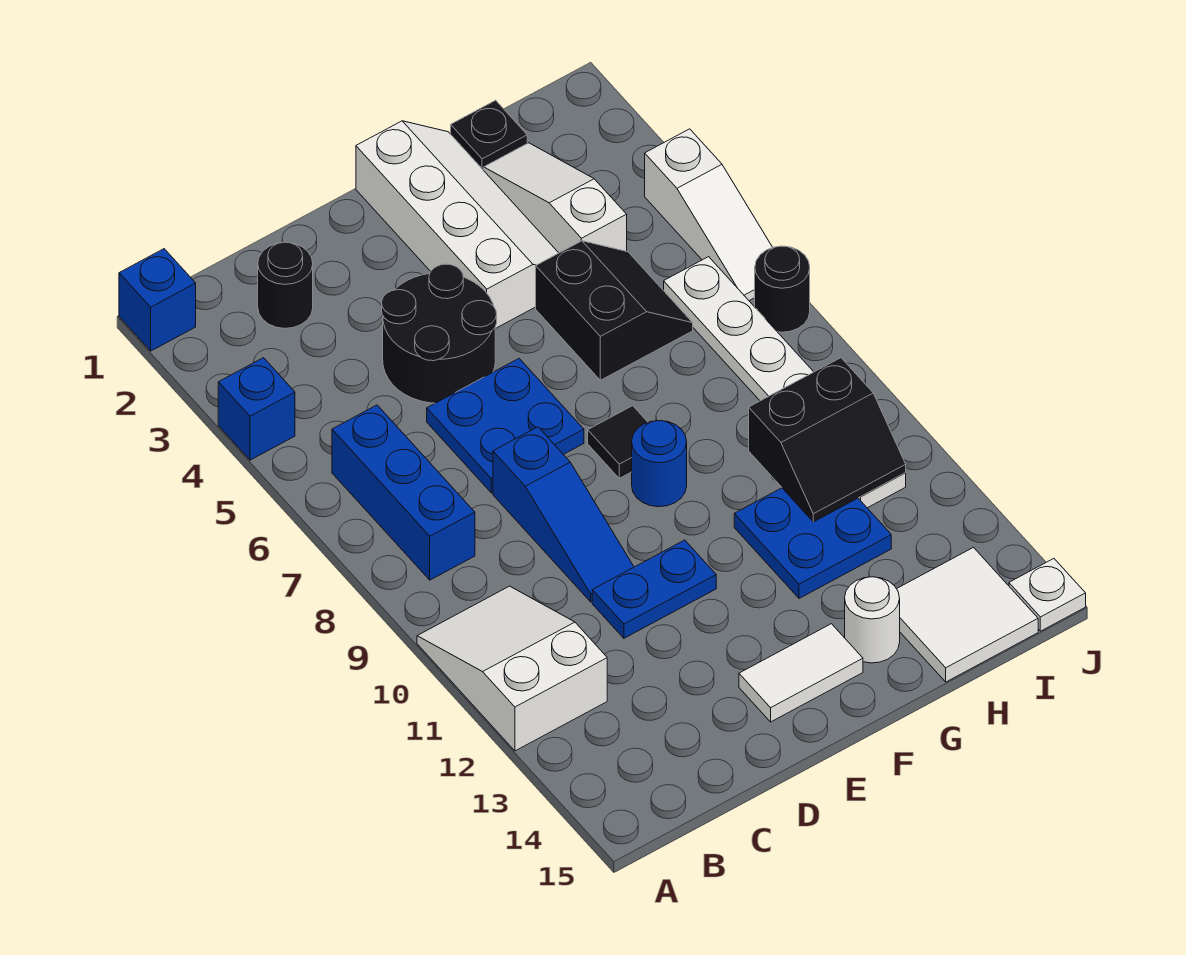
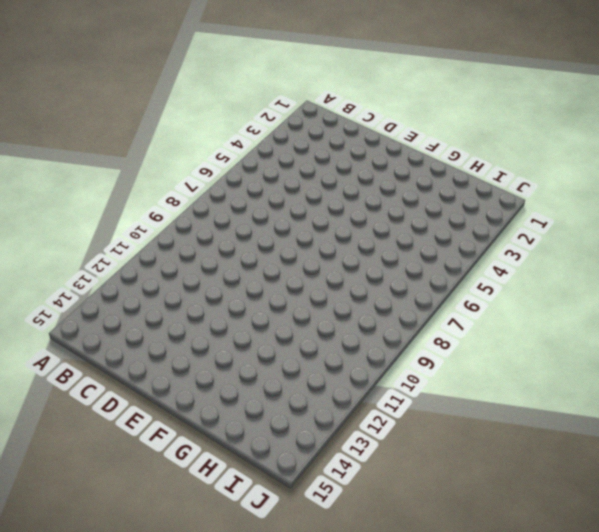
none -> blue 1x1 brick [119,249,196,351]
none -> blue 1x1 brick [218,358,295,460]
none -> white 2x3 slope [417,586,607,751]

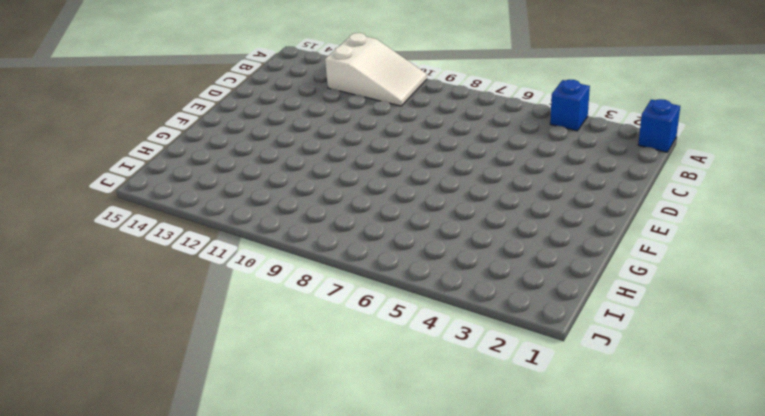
none -> blue 1x3 brick [332,405,475,580]
none -> black 1x1 round brick [258,242,313,328]
none -> black 2x2 round brick [382,264,497,403]

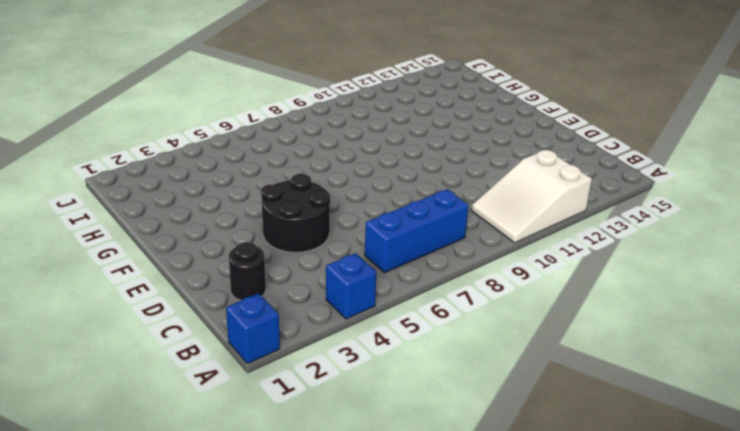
none -> blue 2x2 plate [427,359,584,493]
none -> blue 1x3 slope [493,427,634,602]
none -> blue 1x2 plate [592,540,716,638]

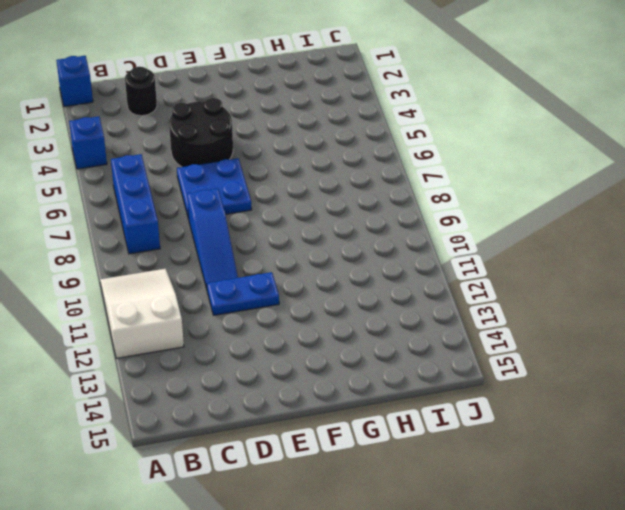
none -> white 1x2 tile [739,624,863,722]
none -> white 2x4 slope [356,121,558,329]
none -> black 1x1 tile [588,406,648,478]

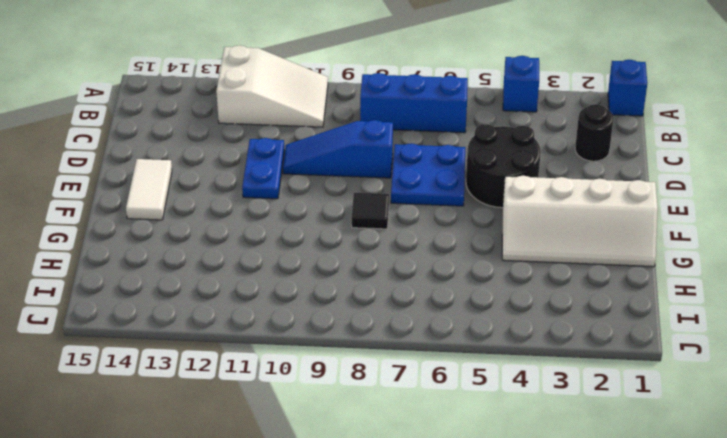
none -> blue 1x1 round brick [632,421,687,507]
none -> black 2x2 slope [536,241,693,380]
none -> blue 2x2 plate [734,488,891,598]

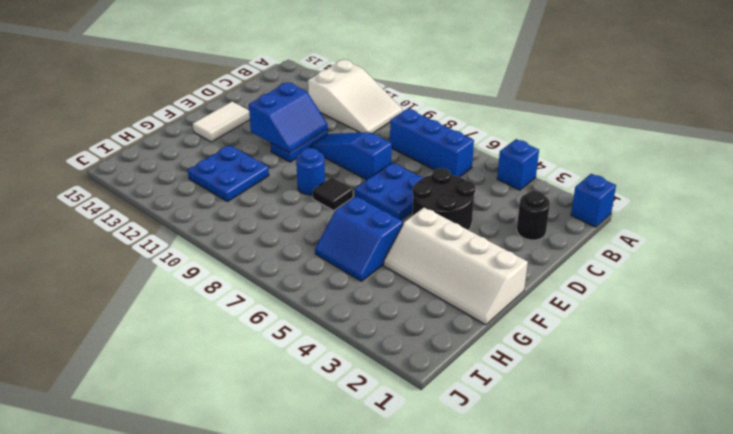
blue 2x2 slope [249,82,328,153] -> none
blue 2x2 slope [315,196,403,281] -> black 2x2 slope [536,241,693,380]
none -> white 1x1 round brick [845,577,900,663]
none -> black 1x1 plate [451,100,527,170]
none -> white 1x3 slope [484,143,627,253]

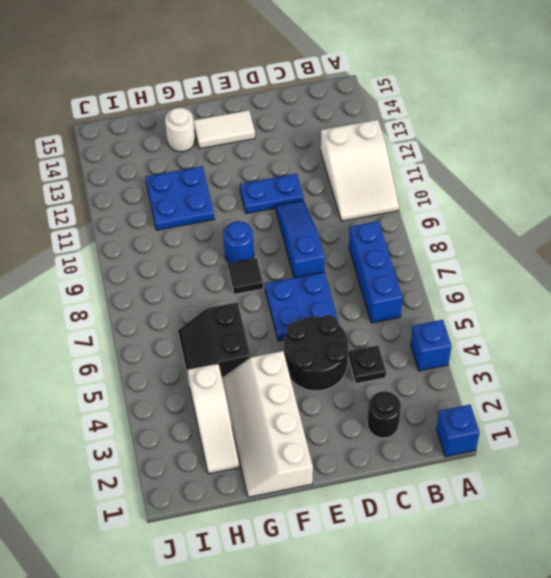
black 1x1 plate [348,345,386,384] -> black 1x1 plate moved to [451,100,527,170]
none -> white 2x2 tile [897,548,1038,682]
none -> white 1x6 plate [664,257,906,508]
none -> white 1x3 slope [645,129,773,301]

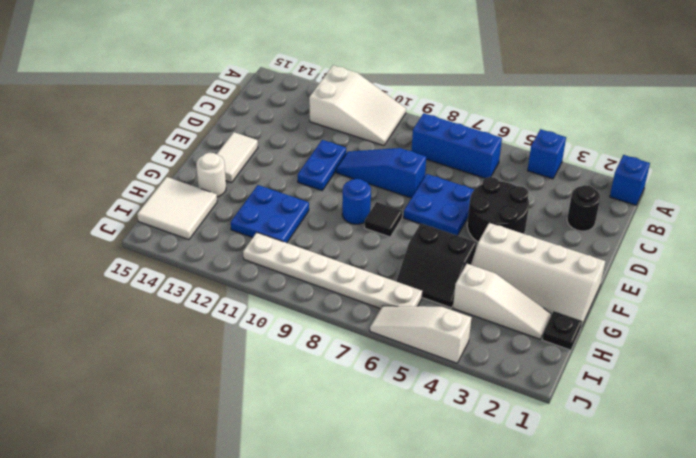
none -> black 1x1 round brick [755,246,810,332]
none -> white 1x1 plate [1009,559,1086,631]
none -> black 2x2 slope [749,358,906,522]

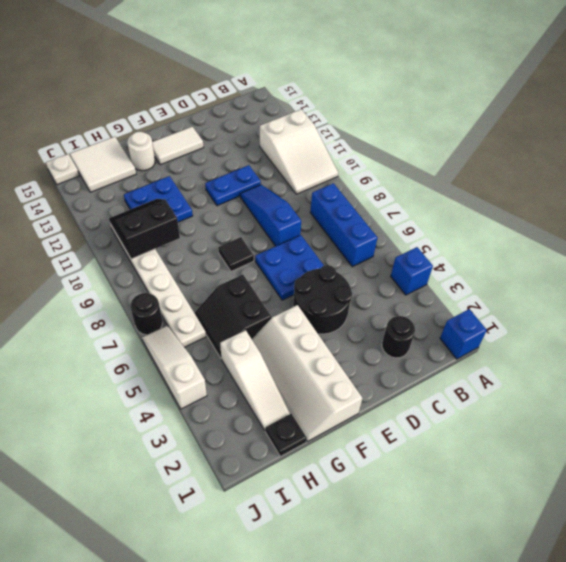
none -> blue 1x1 round brick [632,421,687,507]

